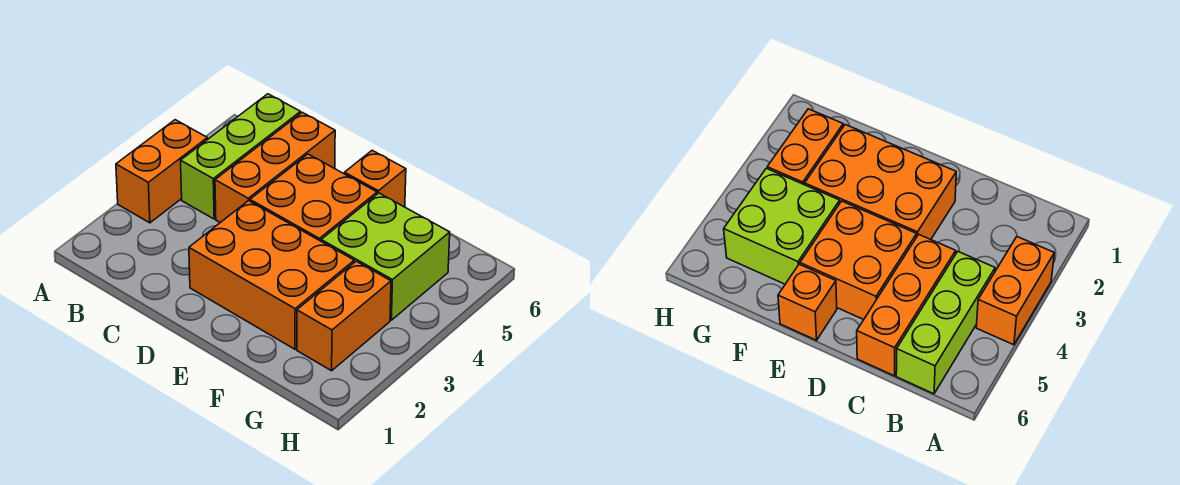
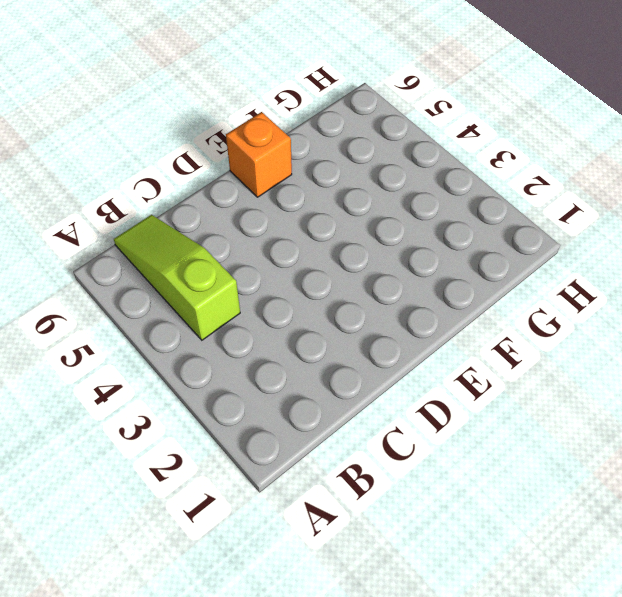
lime 1x3 slope [114,215,240,340] -> lime 1x3 brick [181,94,301,219]
none -> orange 1x2 brick [116,120,208,223]
none -> orange 1x3 brick [215,112,335,223]

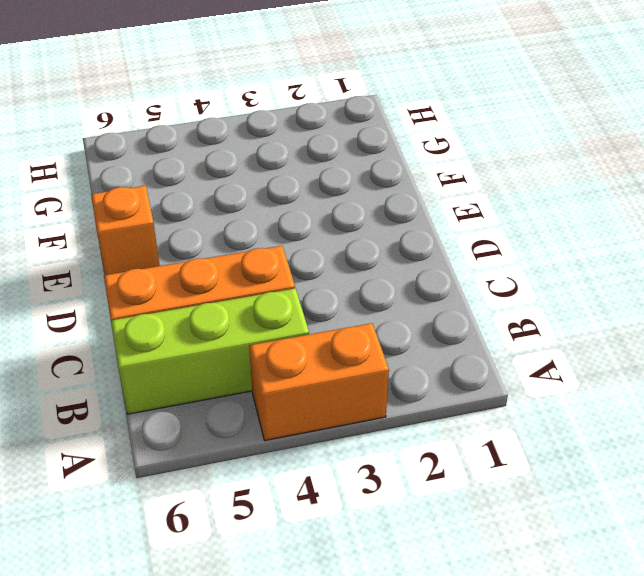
none -> orange 2x3 brick [189,201,354,349]
none -> orange 2x2 brick [250,154,377,241]

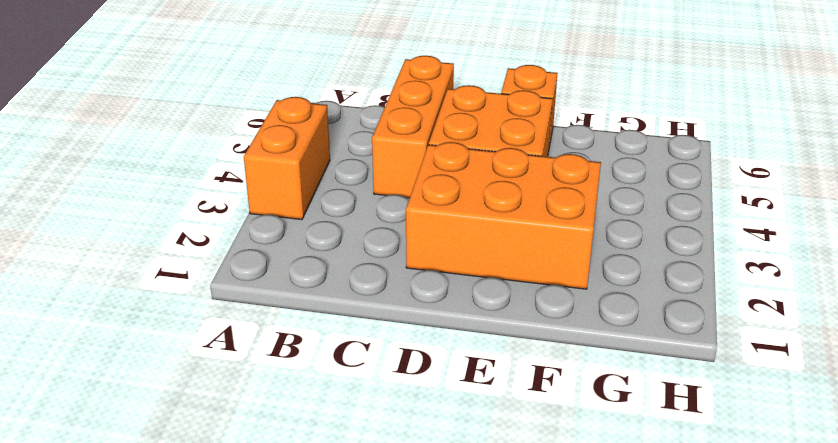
none -> lime 1x3 brick [181,94,301,219]
none -> lime 2x2 brick [321,193,450,320]

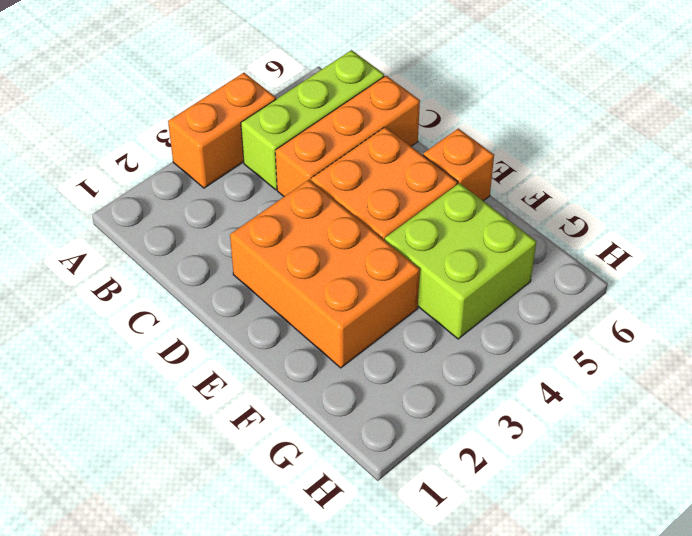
none -> orange 1x2 brick [297,261,391,371]

